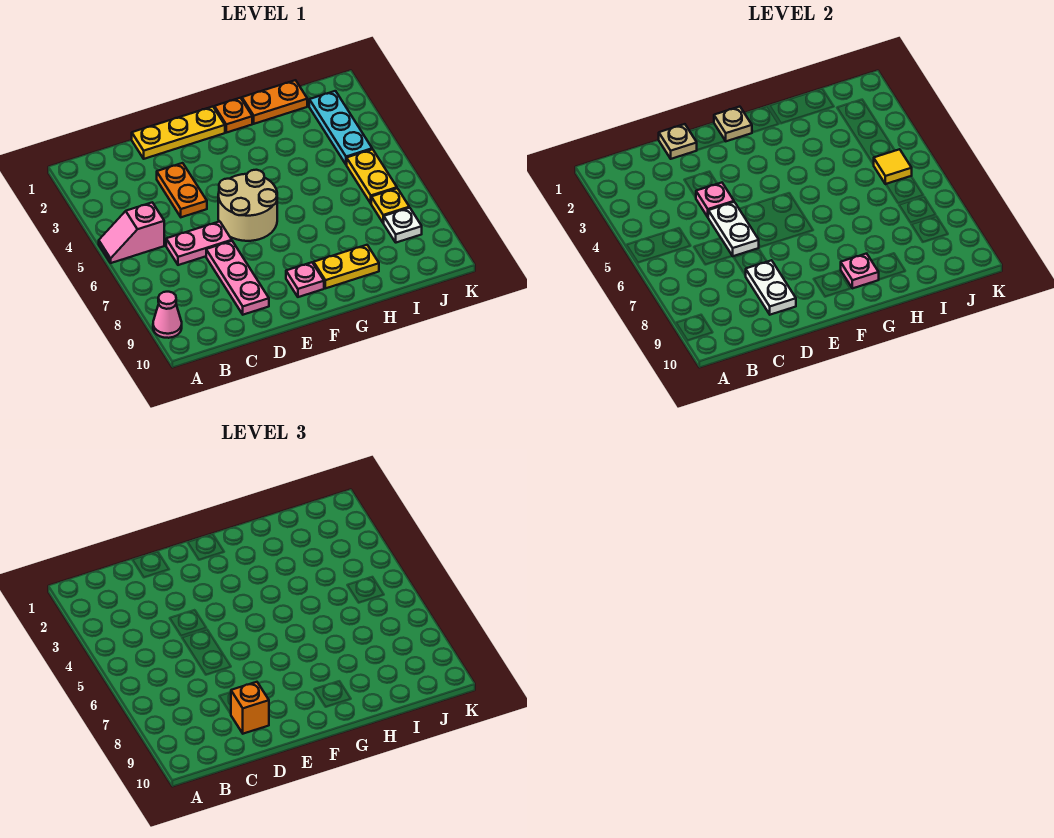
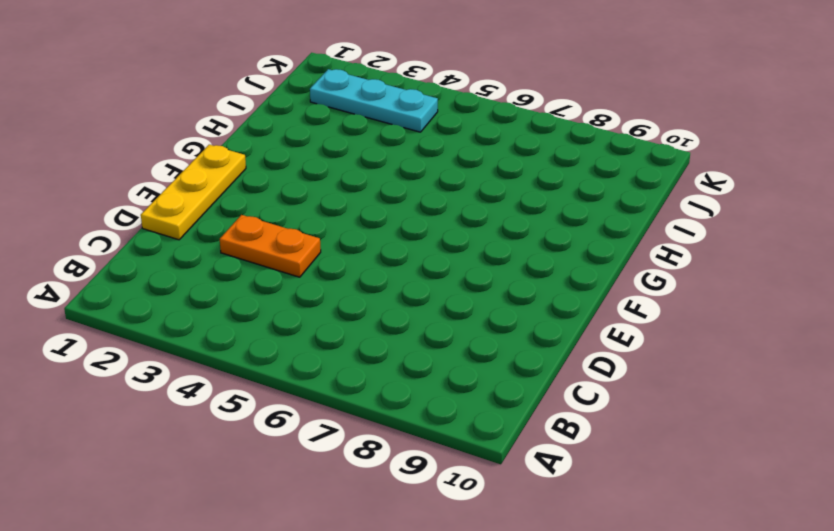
none -> pink 1x2 slope [99,202,164,263]
none -> pink 1x1 cone [153,292,182,338]
none -> pink 1x2 plate [166,221,232,265]

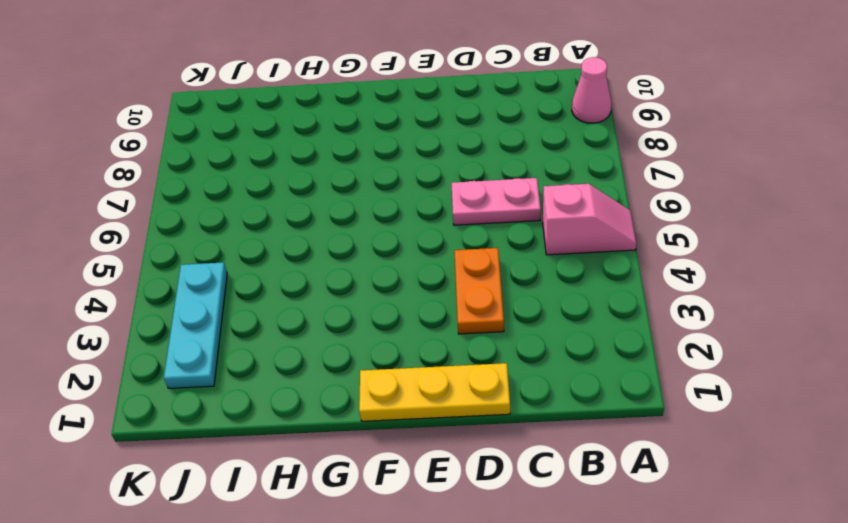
none -> pink 1x3 plate [206,241,269,315]
none -> tan 2x2 round brick [218,170,277,241]
none -> pink 1x1 plate [286,262,324,297]

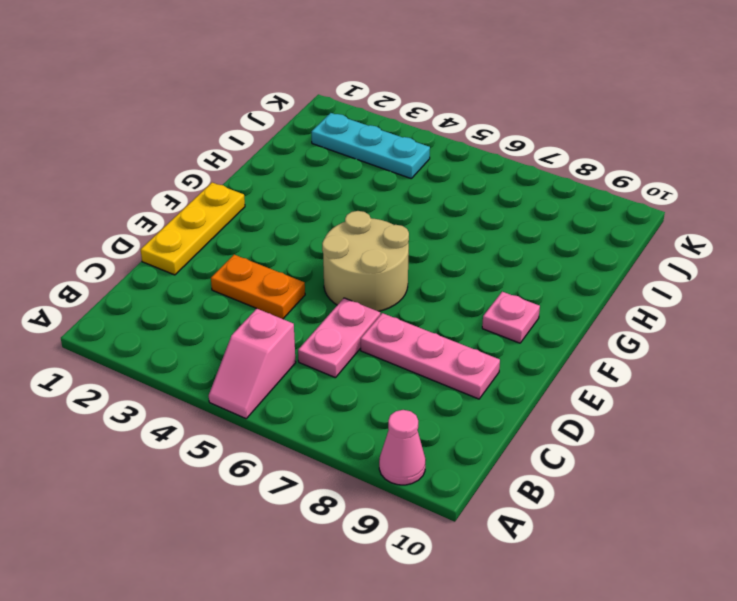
none -> orange 1x1 plate [214,98,252,133]
none -> yellow 1x2 plate [314,245,379,288]
none -> orange 1x2 plate [242,80,307,124]

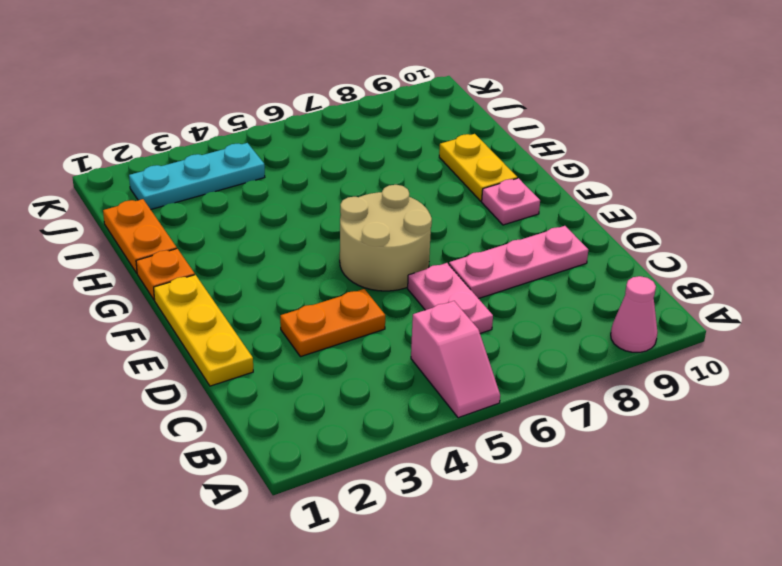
none -> yellow 1x2 plate [347,149,397,203]
none -> yellow 1x1 plate [371,188,409,223]
none -> white 1x1 plate [384,208,422,243]

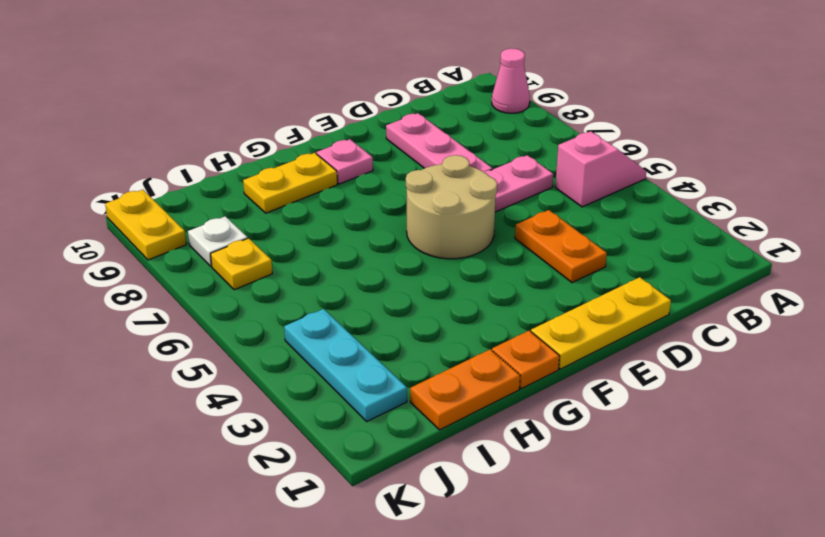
yellow 1x2 plate [105,190,186,260] -> yellow 1x2 plate moved to [347,149,397,203]
none -> tan 1x1 plate [659,124,697,159]
none -> pink 1x1 plate [696,183,734,217]
none -> white 1x2 plate [708,202,759,256]

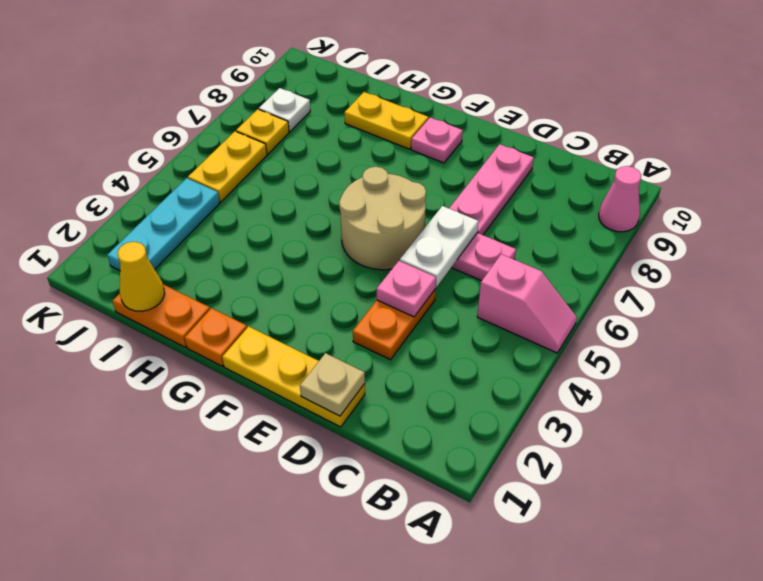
yellow 1x1 cone [118,242,165,311] -> none
none -> white 1x2 plate [746,260,796,315]
none -> tan 1x1 plate [714,107,752,141]
none -> pink 1x1 plate [841,254,879,288]

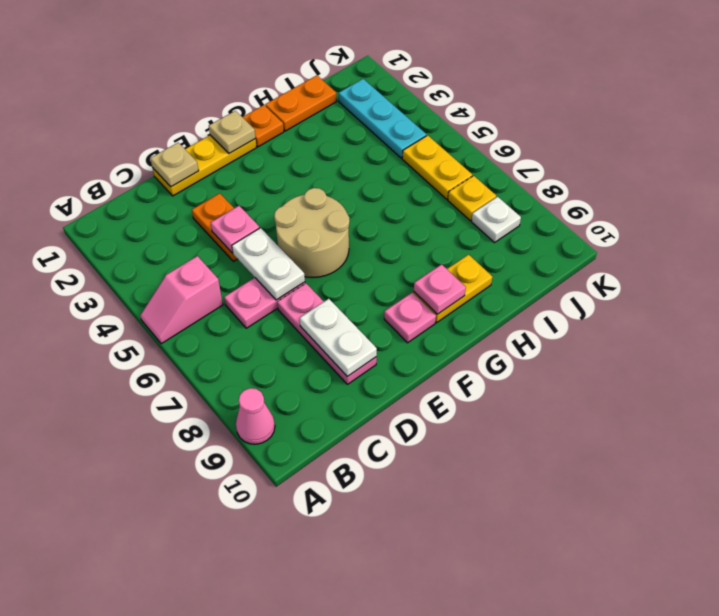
none -> yellow 1x1 tile [874,149,912,184]
none -> orange 1x1 brick [231,682,269,734]

